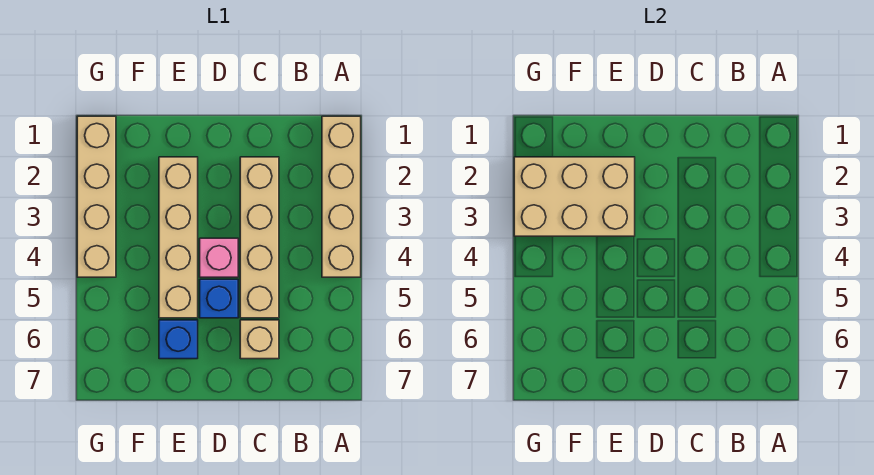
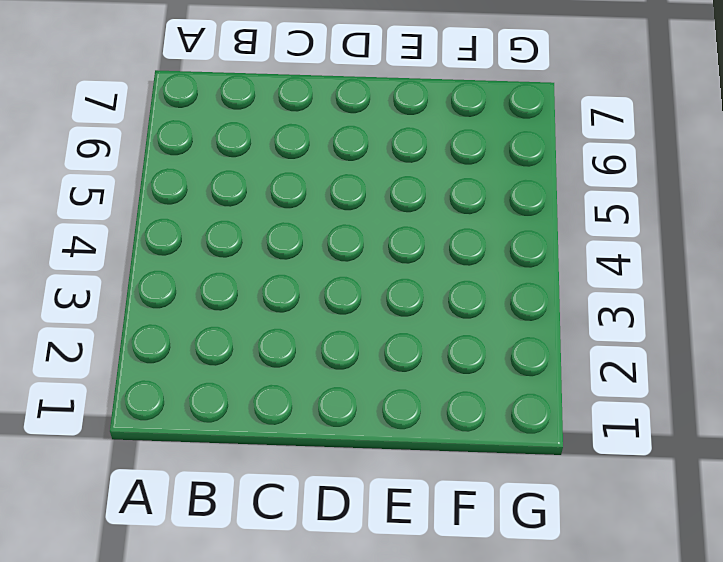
none -> tan 1x4 brick [322,116,361,277]
none -> tan 1x4 brick [240,157,279,318]

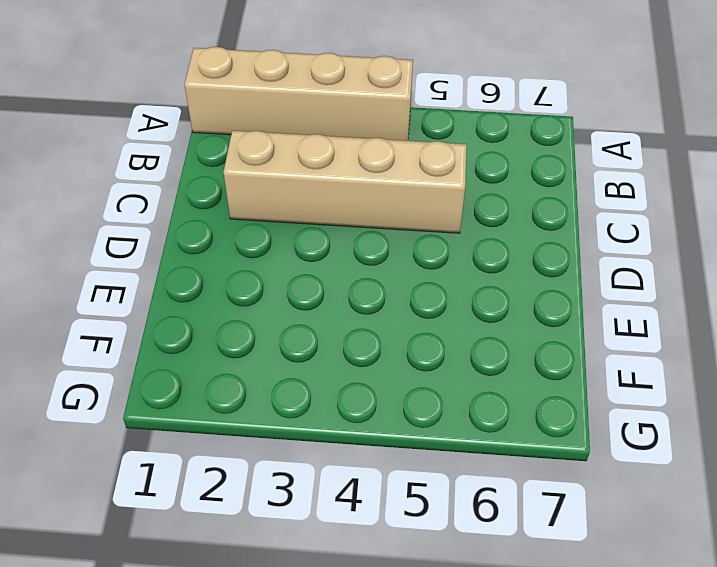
none -> tan 1x1 brick [240,320,279,359]
none -> pink 1x1 brick [200,238,238,277]

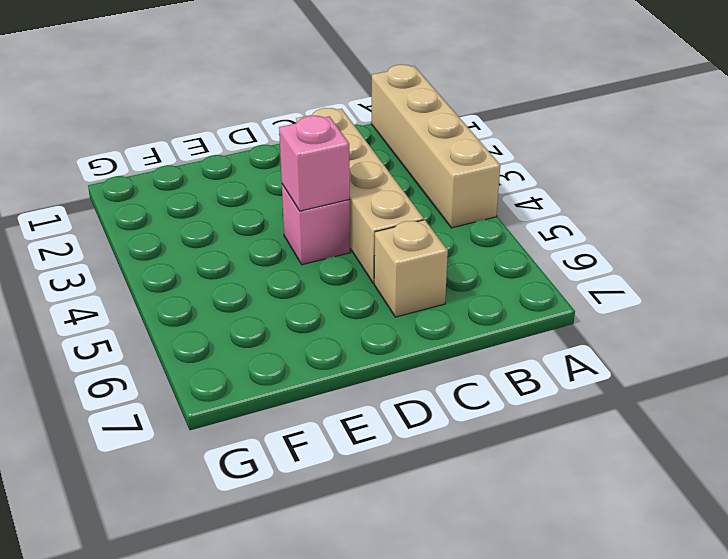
pink 1x1 brick [279,116,350,211] -> none
none -> blue 1x1 brick [200,279,238,318]
none -> tan 1x4 brick [159,157,198,318]

